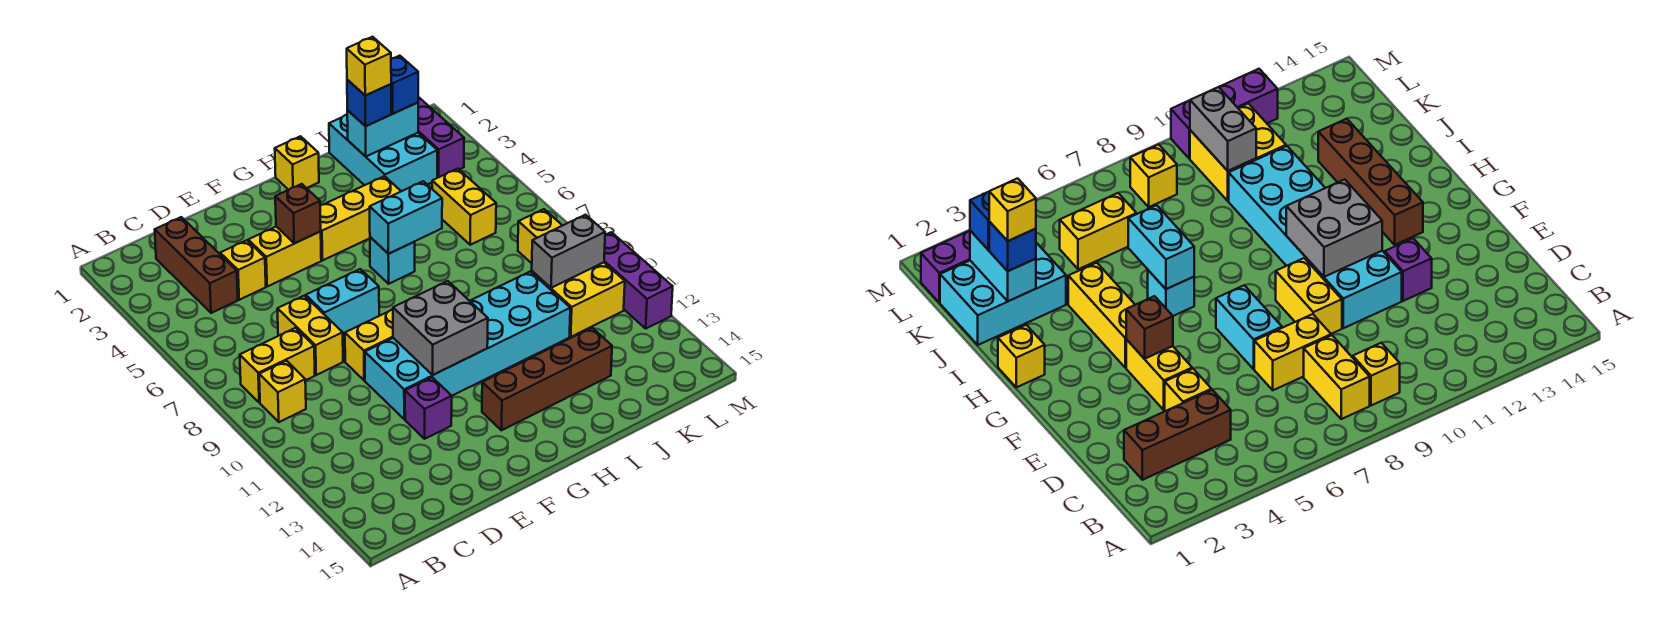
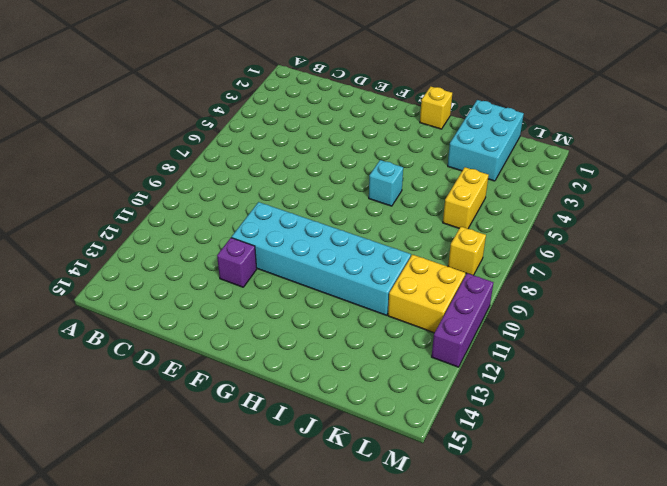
none -> yellow 1x2 brick [240,328,315,403]
none -> yellow 1x1 brick [259,361,306,422]
none -> brown 1x3 brick [155,217,238,313]

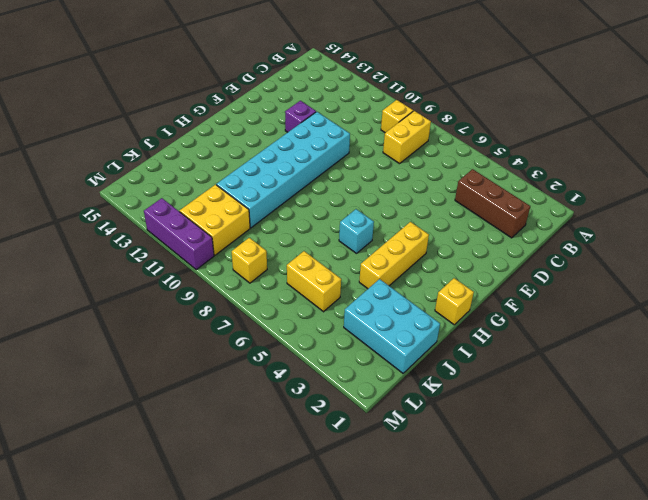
none -> yellow 1x1 brick [220,240,266,300]
none -> yellow 1x2 brick [278,296,343,375]
none -> yellow 1x2 brick [248,227,321,287]

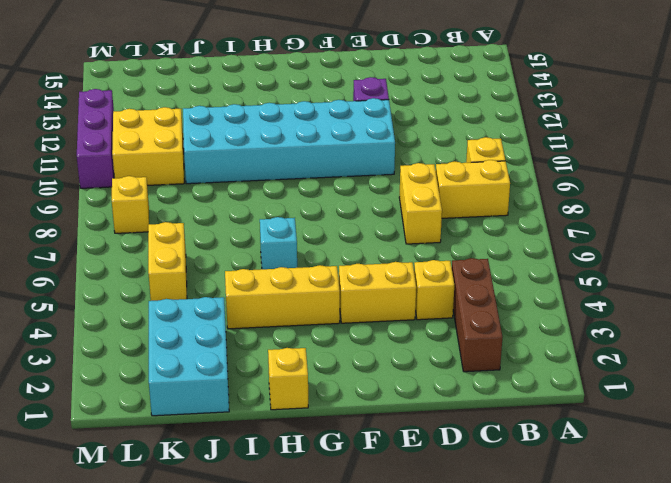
none -> cyan 1x2 brick [306,269,379,334]
none -> yellow 1x2 brick [345,310,393,381]
none -> brown 1x4 brick [482,328,612,430]

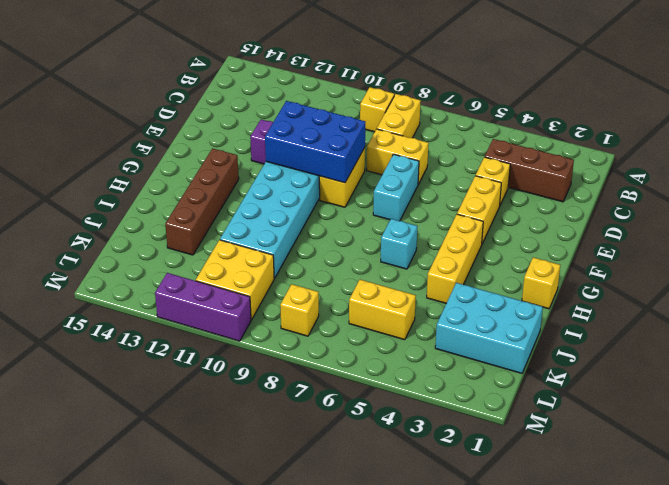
blue 2x3 brick [265,101,365,183] -> grey 2x2 brick [393,281,488,375]
none -> purple 1x3 brick [418,97,464,178]
none -> brown 1x1 brick [275,184,321,243]
none -> cyan 1x2 brick [370,181,442,254]

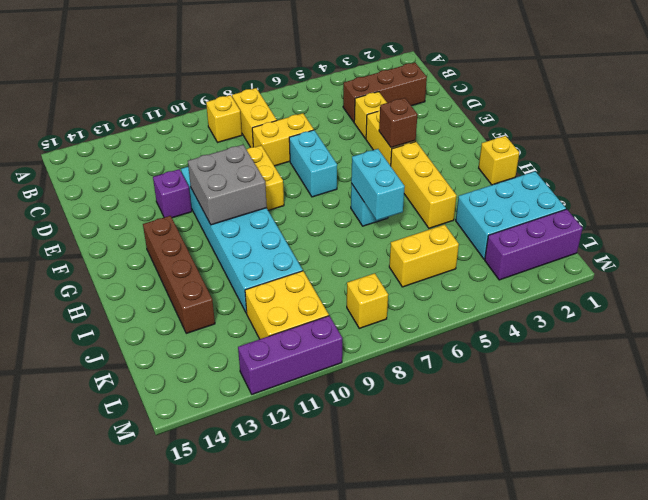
none -> cyan 1x2 brick [347,103,418,156]
none -> grey 1x2 brick [532,215,605,288]
none -> blue 1x1 brick [347,80,391,126]

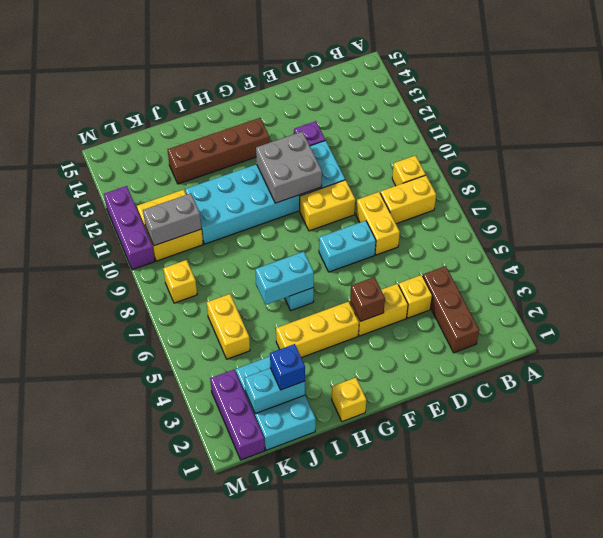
none -> blue 1x1 brick [391,56,418,114]
none -> yellow 1x1 brick [347,37,391,95]

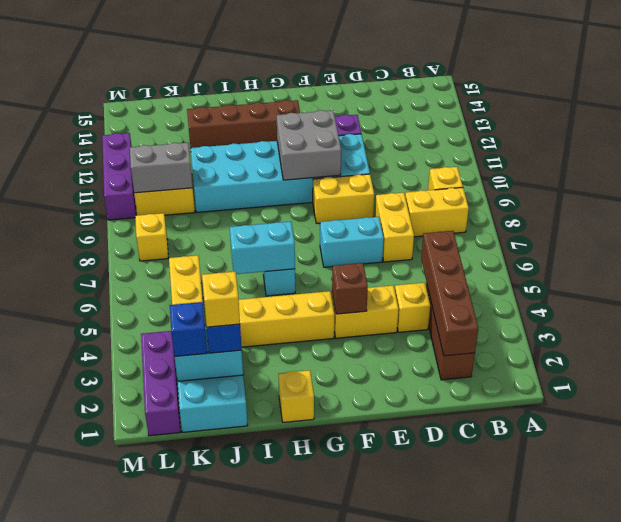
brown 1x4 brick [421,231,478,356] -> none

